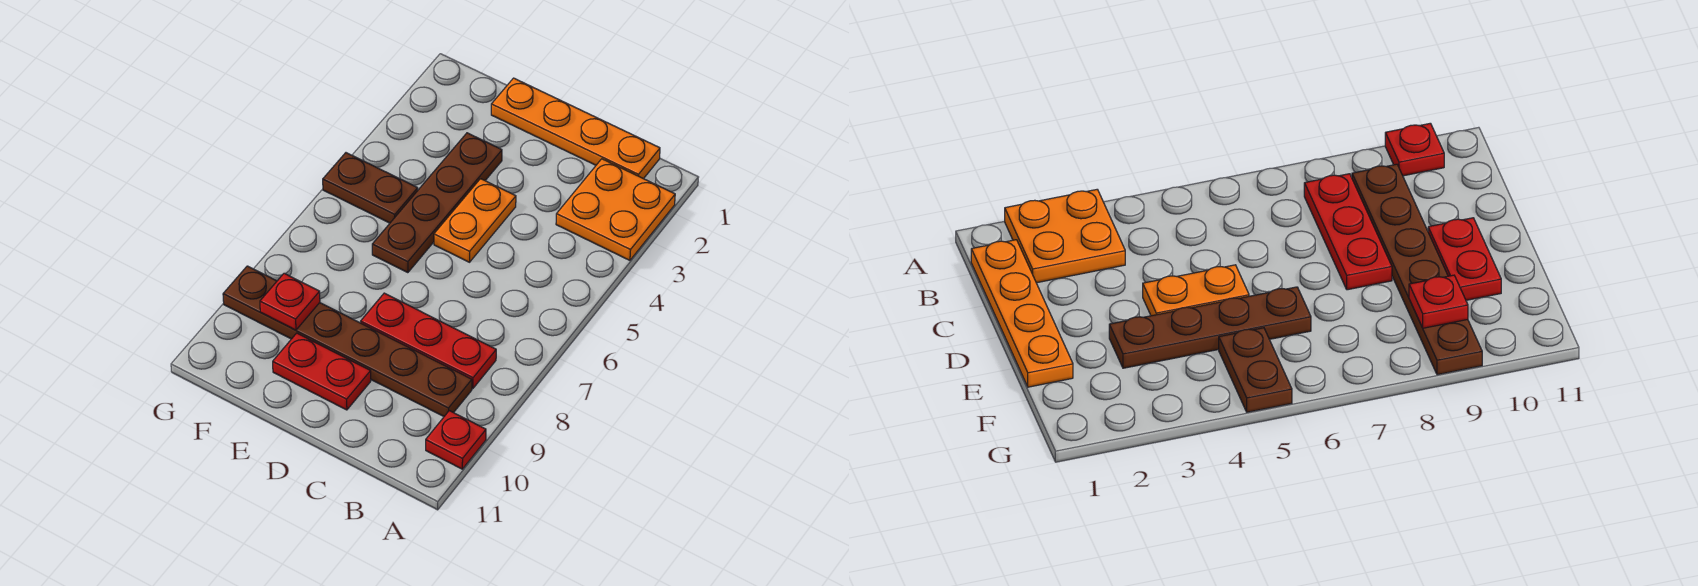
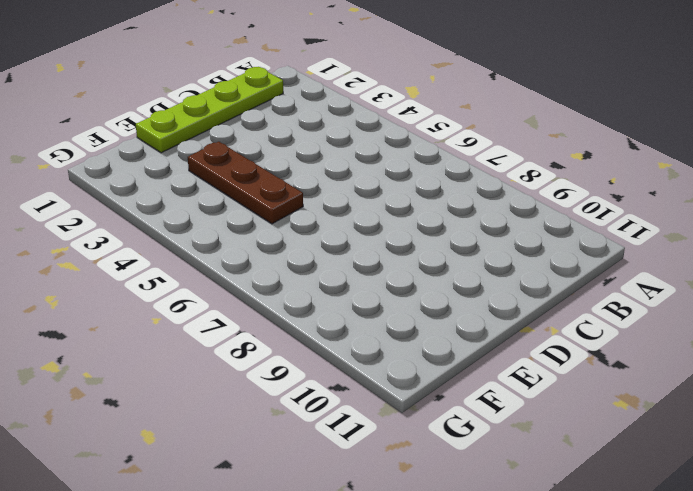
lime 1x4 plate [136,67,283,153] -> orange 1x4 plate [491,78,660,179]
brown 1x3 plate [188,142,303,224] -> brown 1x4 plate [372,133,502,273]
none -> orange 2x2 plate [556,159,675,260]
none -> red 1x1 plate [426,411,486,469]

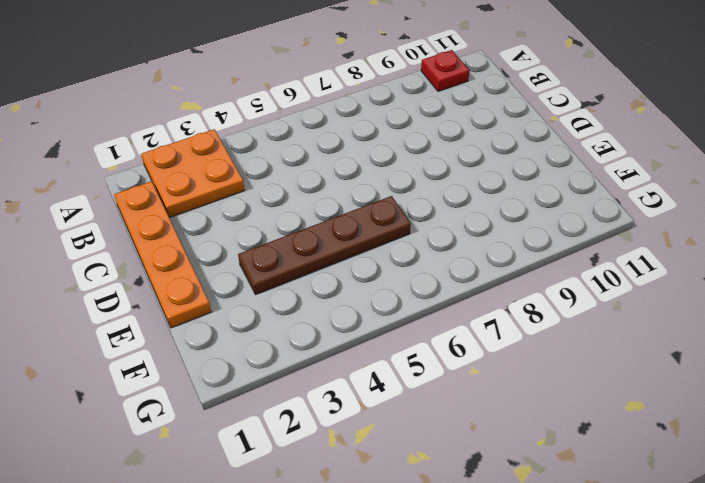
none -> red 1x3 plate [361,293,496,389]
none -> brown 1x6 plate [223,266,472,416]

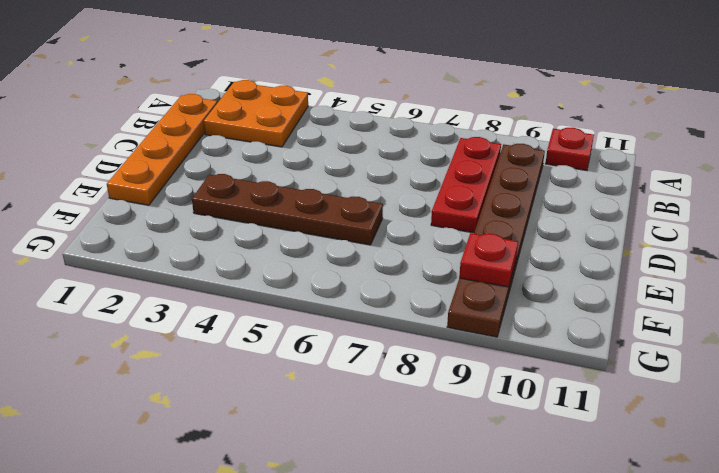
none -> orange 1x2 plate [434,179,516,262]
none -> red 1x2 plate [273,333,371,410]

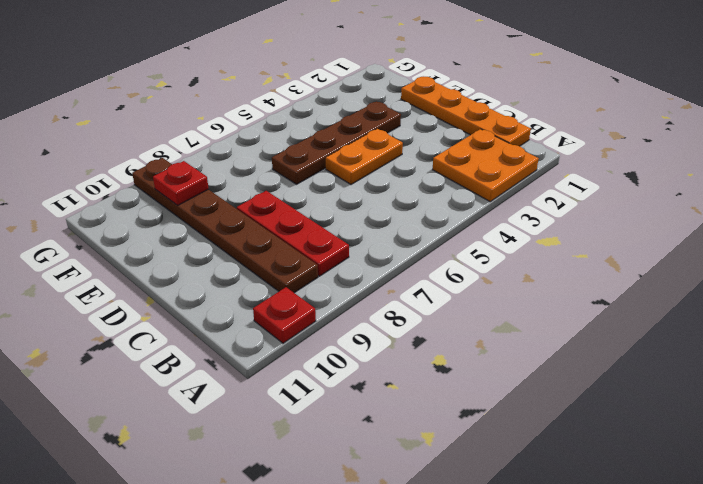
none -> red 1x2 plate [273,333,371,410]
none -> brown 1x2 plate [323,153,418,223]

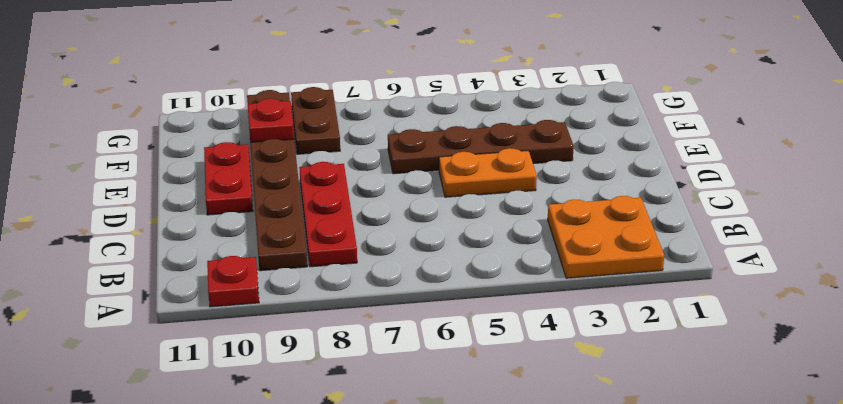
brown 1x2 plate [291,87,340,154] -> brown 1x2 plate moved to [323,153,418,223]
none -> orange 1x4 plate [491,78,660,179]

